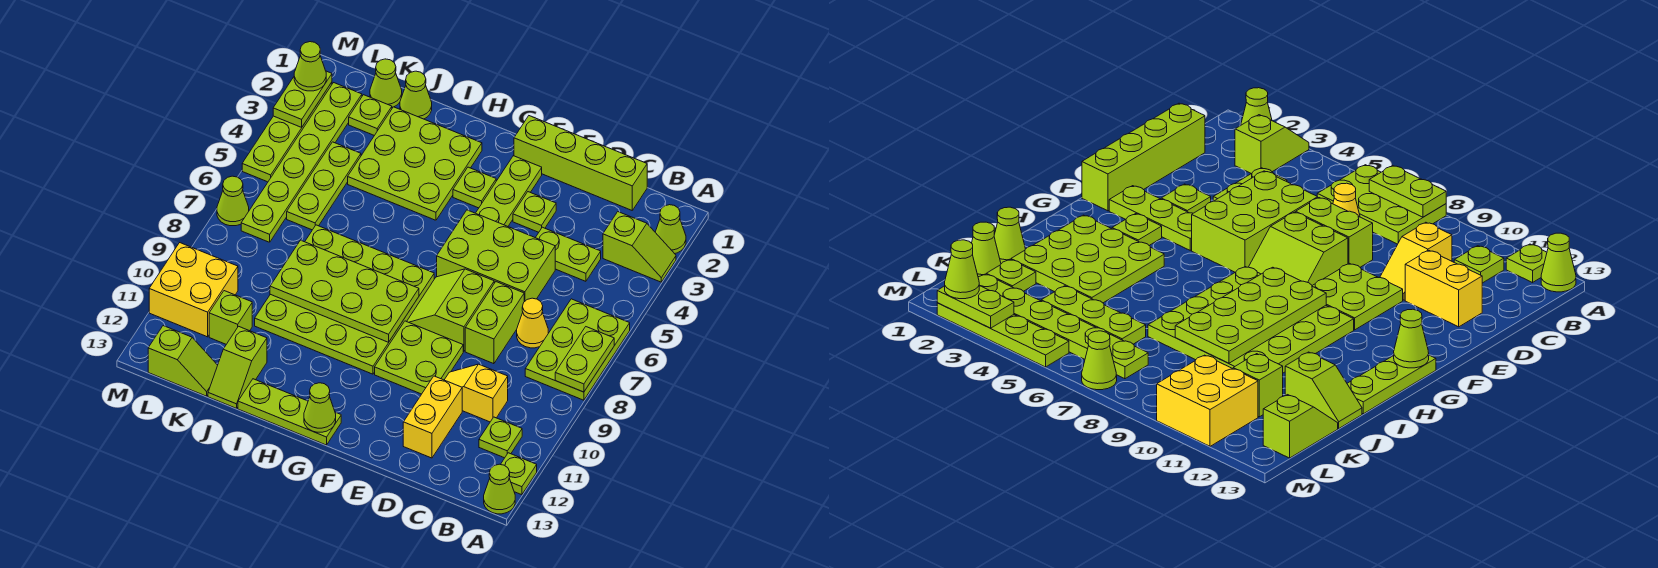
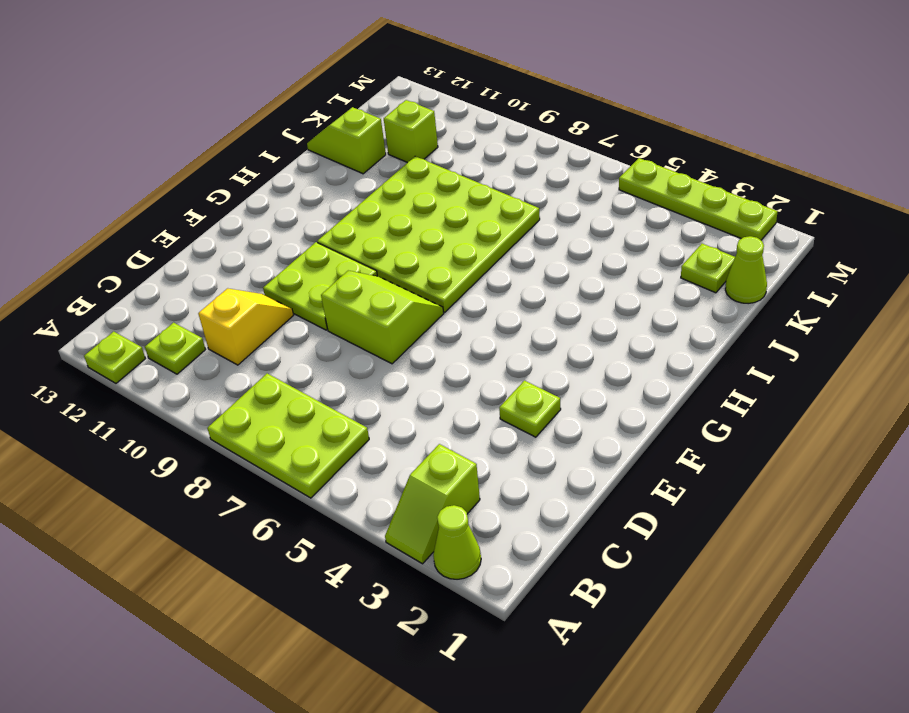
none -> lime 1x1 cone [484,464,515,514]
none -> lime 1x4 brick [514,116,647,210]
none -> lime 1x2 plate [535,227,601,281]
none -> yellow 1x1 cone [517,298,548,348]

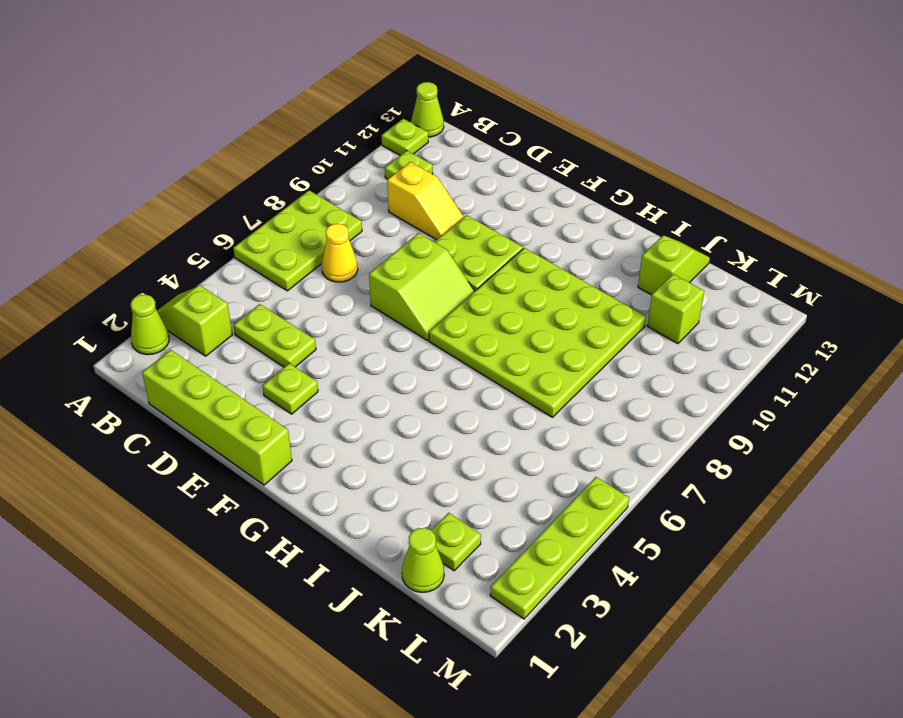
none -> lime 2x3 brick [437,210,555,302]
none -> lime 1x2 brick [465,282,524,364]
none -> yellow 1x2 brick [403,376,462,458]
none -> lime 1x3 plate [476,156,542,226]

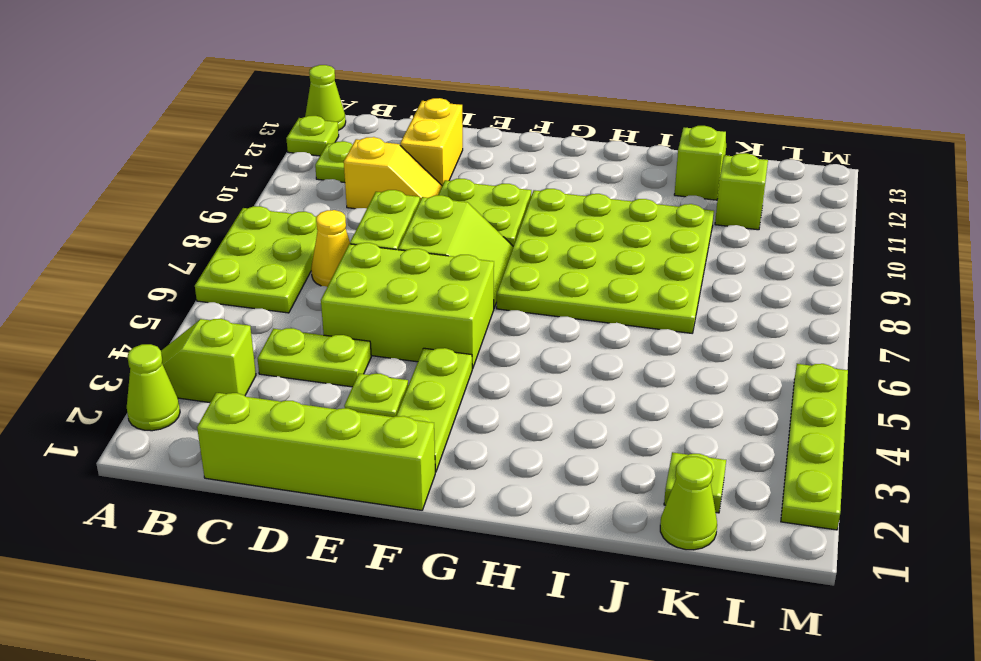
none -> lime 1x1 plate [453,167,496,208]
none -> lime 1x3 plate [238,379,341,445]
none -> lime 3x3 plate [348,107,482,220]
none -> lime 1x1 cone [400,71,432,119]

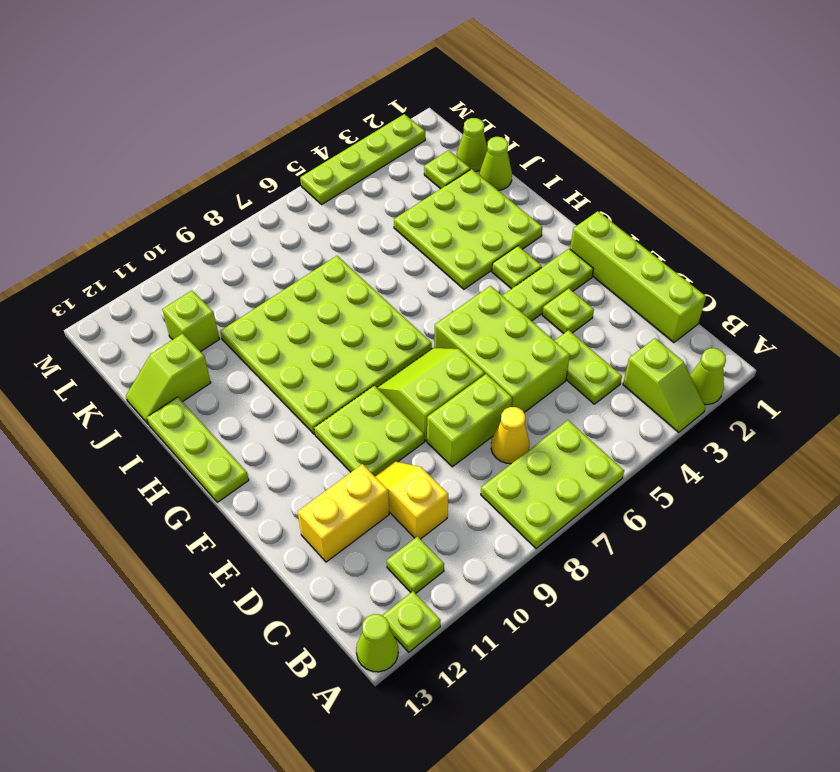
none -> lime 1x3 plate [287,142,361,230]
none -> lime 1x2 slope [148,326,218,396]
none -> lime 1x6 plate [241,83,362,242]
none -> yellow 2x2 brick [149,243,238,337]

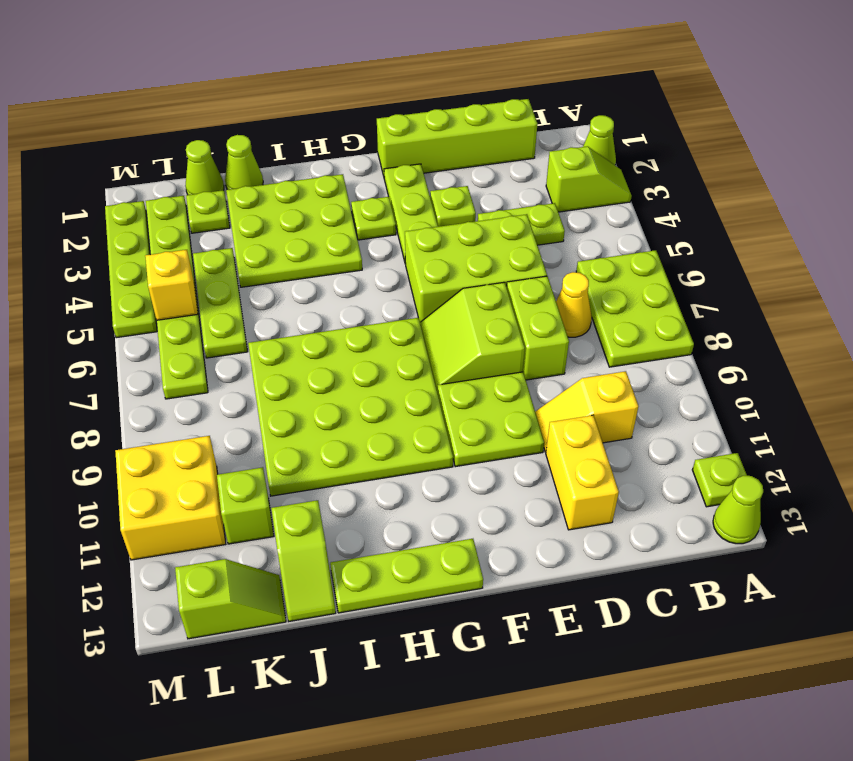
yellow 1x1 brick [145,250,198,320] -> none
none -> lime 1x1 plate [479,417,522,458]
none -> lime 1x1 cone [217,176,249,226]
none -> lime 1x2 plate [555,327,614,392]
none -> lime 2x4 plate [270,240,419,342]

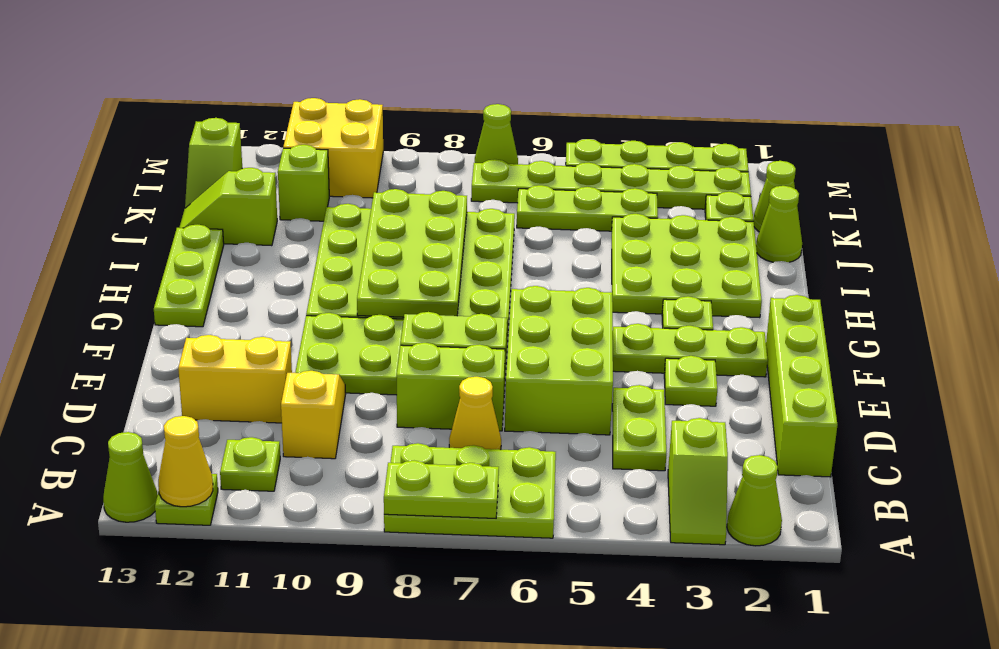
yellow 1x1 cone [158,416,213,507] -> none
none -> lime 1x1 cone [304,383,336,432]
none -> lime 1x2 plate [273,71,332,127]
none -> lime 1x1 cone [294,42,326,91]

